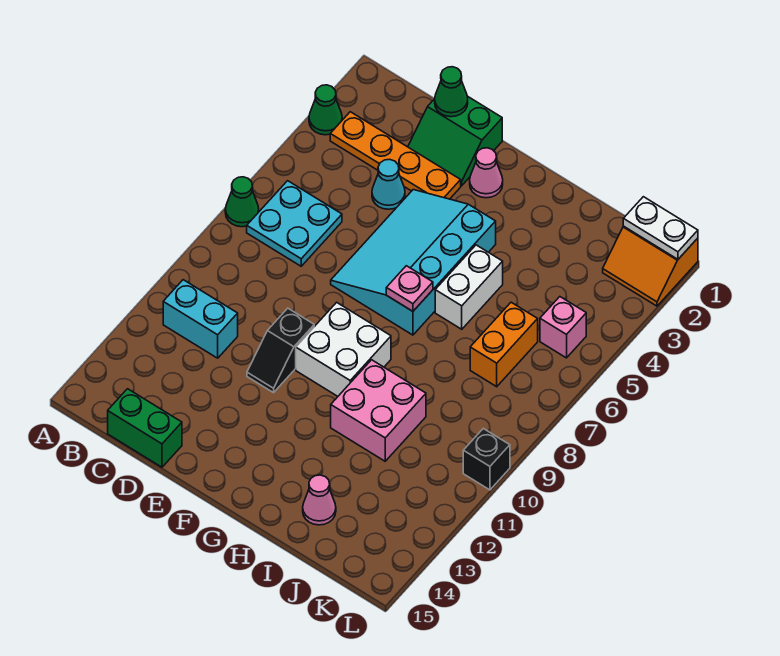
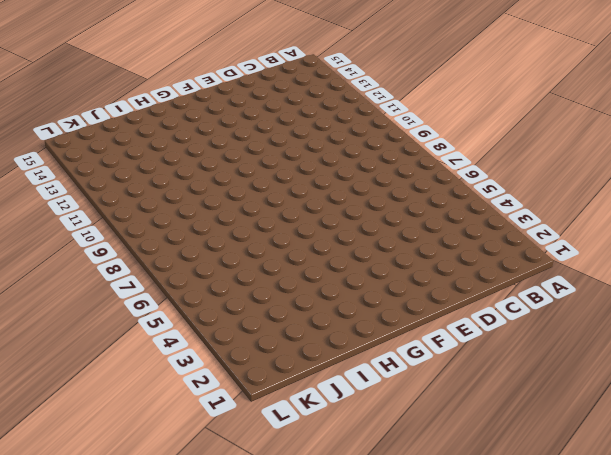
none -> green 1x1 cone [309,85,342,135]
none -> green 1x1 cone [225,177,259,227]
none -> orange 1x4 plate [330,112,461,199]

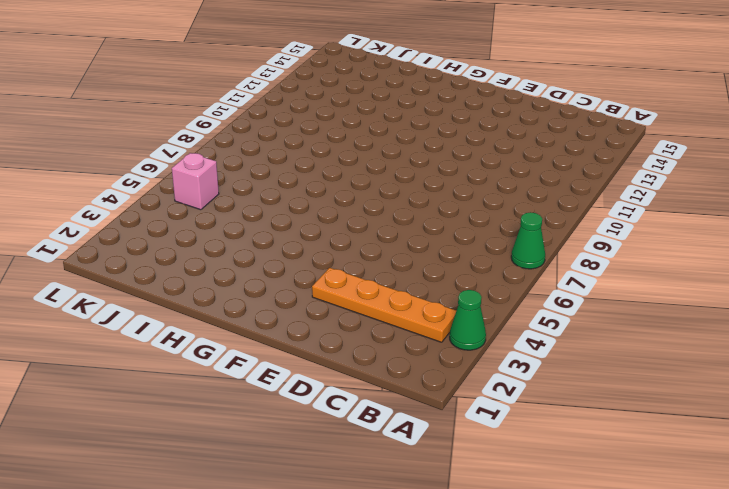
none -> cyan 2x2 plate [247,181,342,266]
none -> cyan 1x2 brick [163,280,238,358]
none -> green 1x2 brick [108,389,182,467]

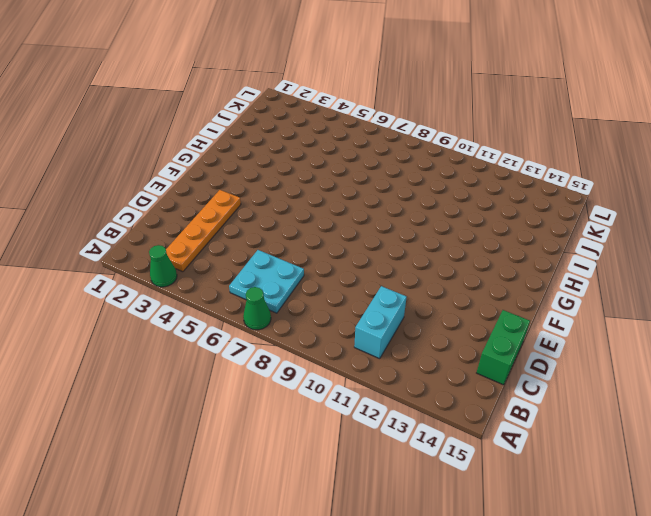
none -> green 2x2 slope [408,96,502,186]
none -> cyan 1x1 cone [372,159,405,209]
none -> cyan 3x4 slope [331,190,496,335]

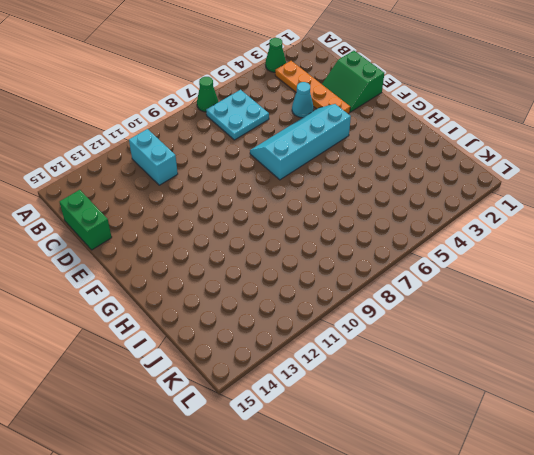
cyan 2x4 slope [250,104,351,180] -> cyan 3x4 slope [331,190,496,335]
none -> black 1x2 slope [247,308,314,393]
none -> pink 1x1 cone [470,148,503,198]
none -> white 2x2 brick [296,302,391,396]

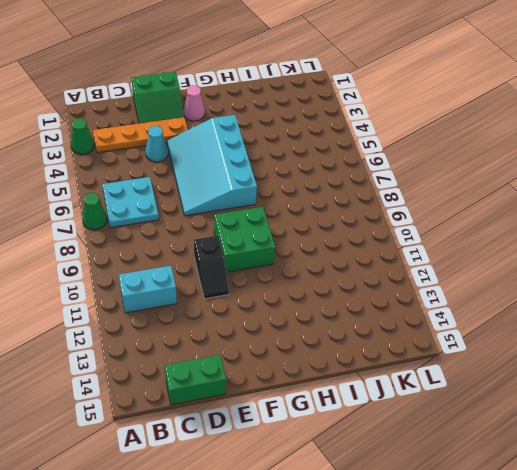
green 2x2 brick [214,207,275,272] -> white 2x2 brick [296,302,391,396]
none -> white 1x2 brick [435,245,503,329]
none -> pink 2x2 brick [331,360,426,461]
none -> pink 1x1 cone [303,475,336,525]

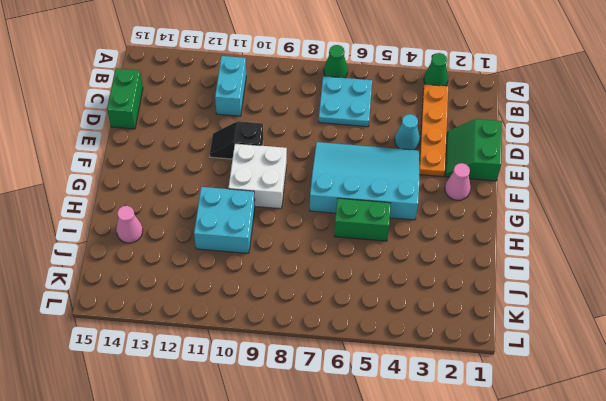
green 1x2 brick [334,198,391,241] -> white 1x2 brick [435,245,503,329]
cyan 2x2 brick [194,187,255,253] -> pink 2x2 brick [331,360,426,461]
none -> orange 1x2 brick [470,302,538,387]
none -> orange 2x2 slope [603,226,698,306]
none -> pink 1x1 brick [540,297,586,358]

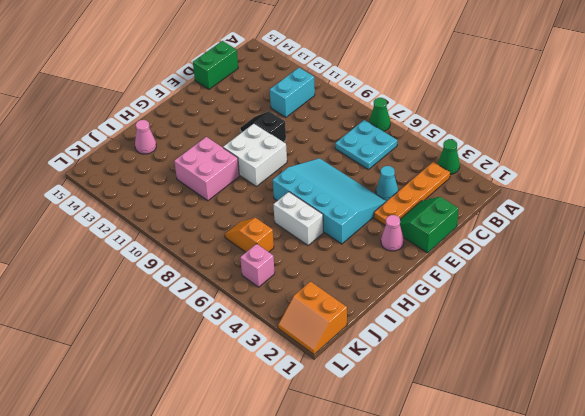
orange 1x2 slope [225,218,274,252] -> orange 1x2 brick [470,302,538,387]
orange 2x2 slope [278,282,347,354] -> orange 2x2 slope turned to [603,226,698,306]
none -> black 1x1 brick [463,429,510,490]
none -> green 1x1 cone [435,67,468,117]
none -> pink 1x1 plate [386,266,433,311]

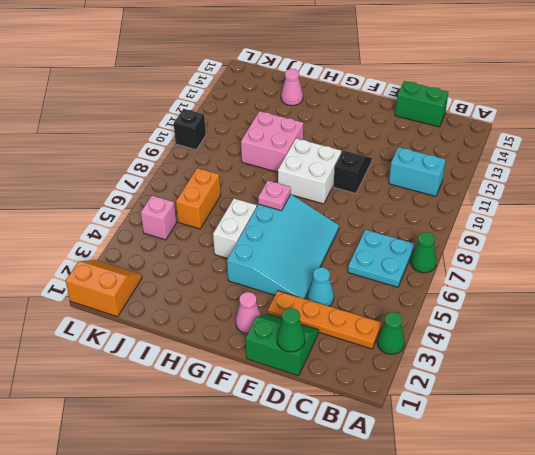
none -> white 1x2 plate [623,197,698,259]

